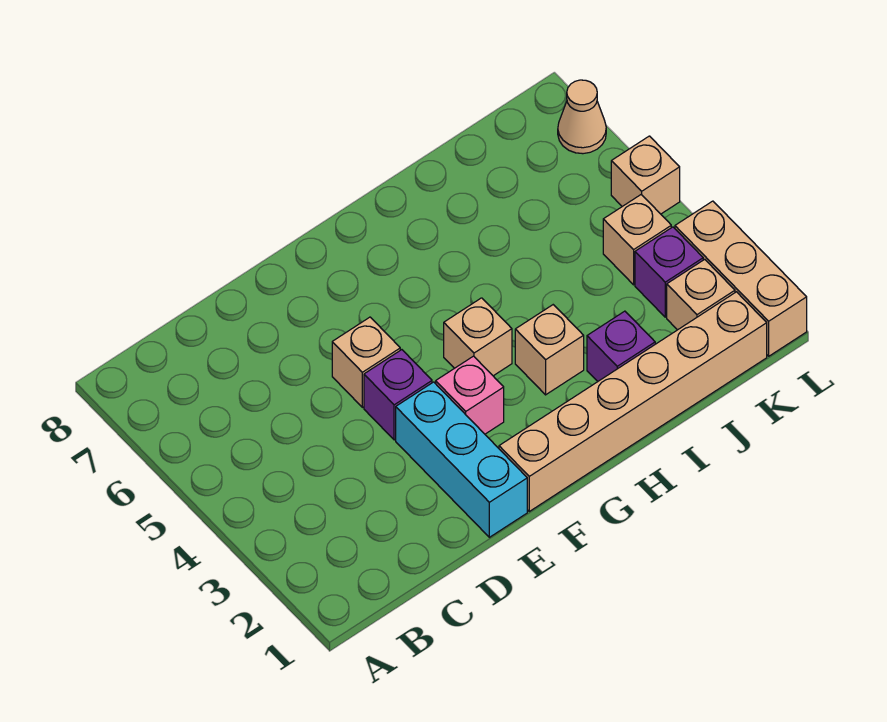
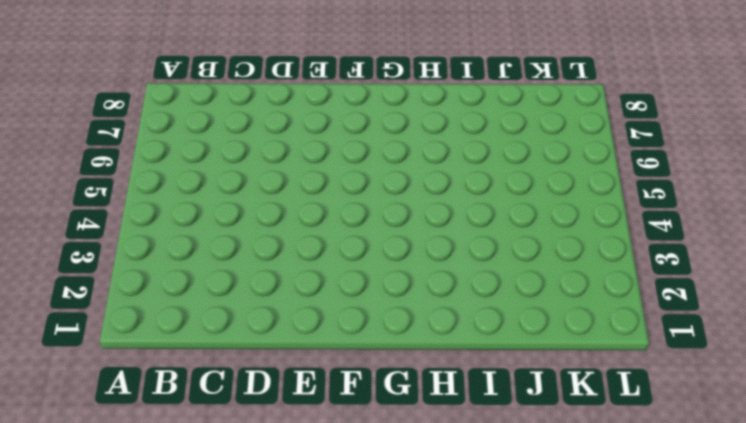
none -> cyan 1x3 brick [396,382,527,537]
none -> purple 1x1 brick [364,350,432,440]
none -> tan 1x1 brick [332,317,400,407]

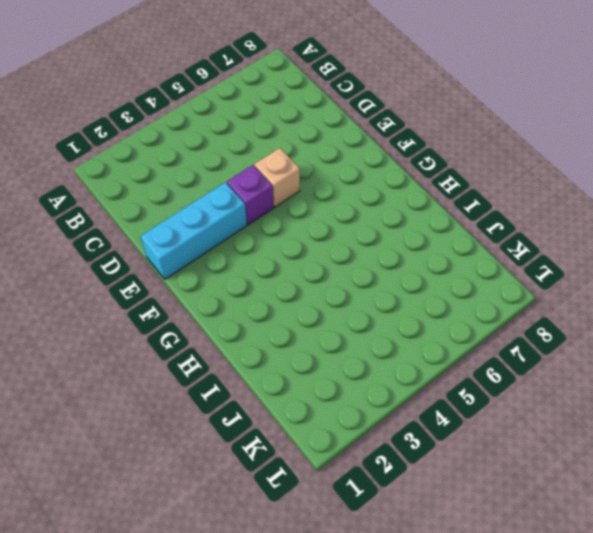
none -> tan 1x6 brick [499,292,767,511]
none -> pink 1x1 brick [436,356,504,434]
none -> tan 1x1 brick [444,298,512,376]

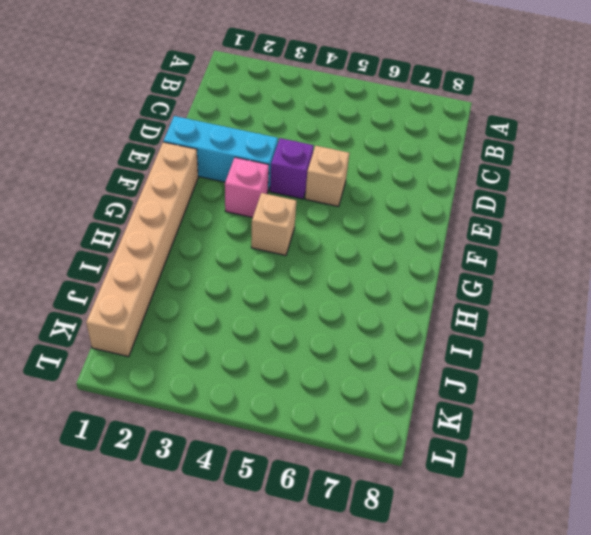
none -> tan 1x1 brick [515,305,584,395]
none -> purple 1x1 brick [587,311,655,381]
none -> tan 1x1 brick [667,259,735,330]

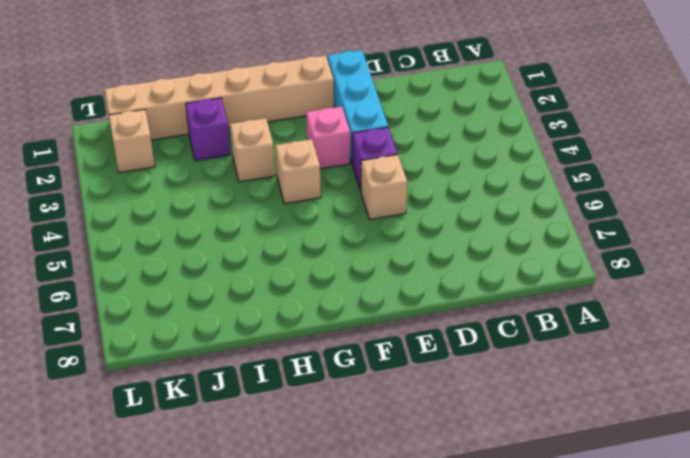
none -> purple 1x1 brick [635,227,703,317]
none -> tan 1x1 brick [603,195,671,285]
none -> tan 1x3 brick [675,201,807,356]

